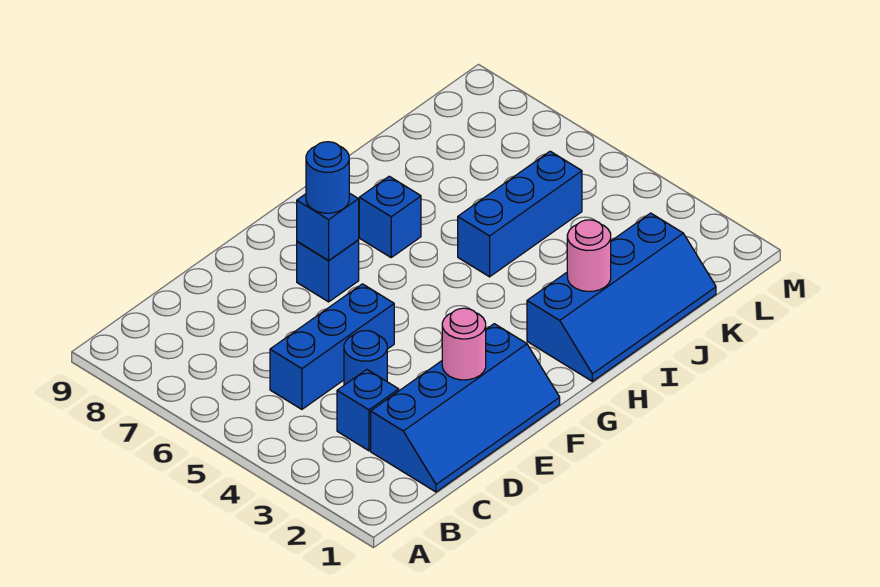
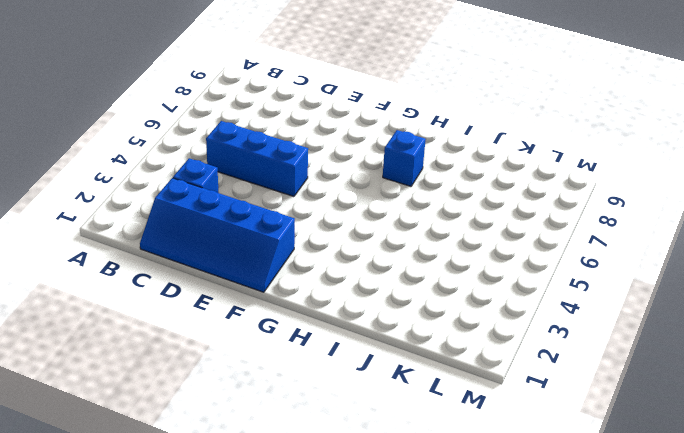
none -> blue 1x1 round brick [344,331,387,385]
none -> blue 1x1 brick [297,240,359,302]
none -> blue 2x4 slope [527,213,716,381]

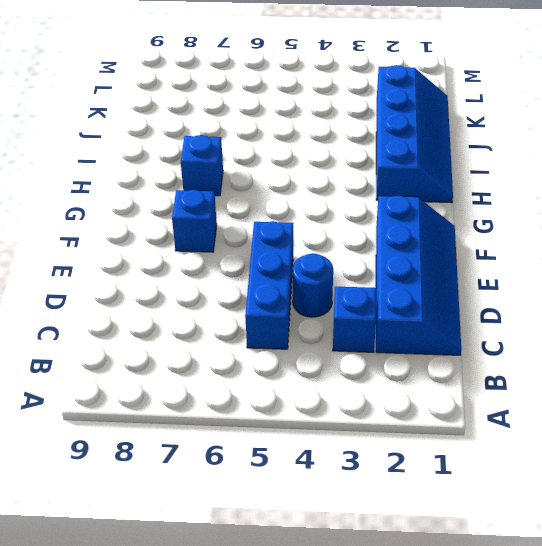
none -> blue 1x3 brick [458,151,582,277]
none -> pink 1x1 round brick [442,308,486,380]
none -> blue 1x1 brick [297,193,359,261]

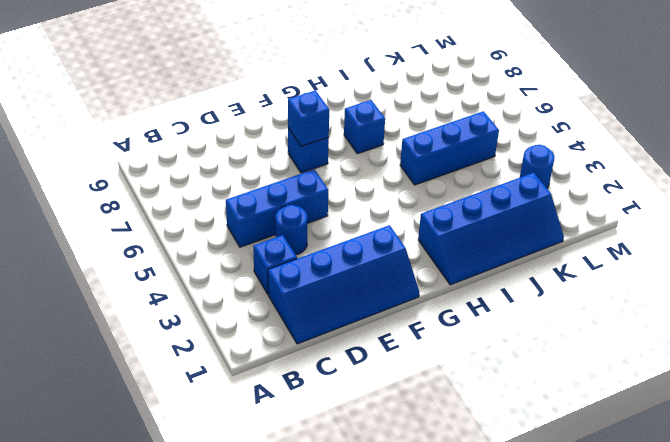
blue 1x1 round brick [520,145,554,189] -> blue 1x1 round brick moved to [306,142,349,213]
none -> pink 1x1 round brick [442,308,486,380]
none -> pink 1x1 round brick [567,220,611,291]

